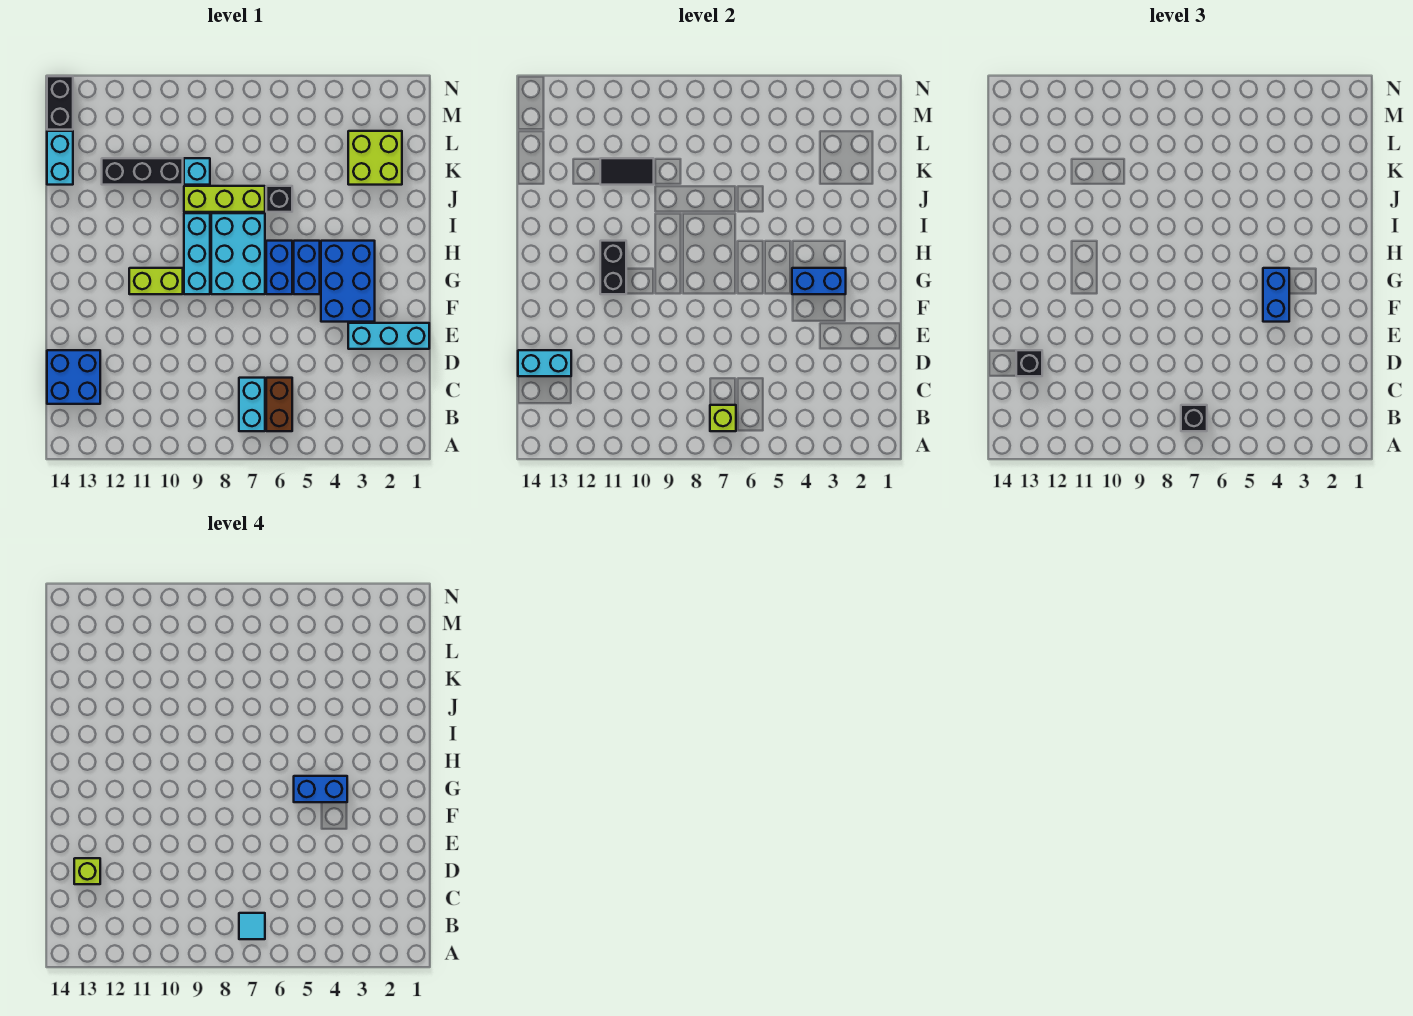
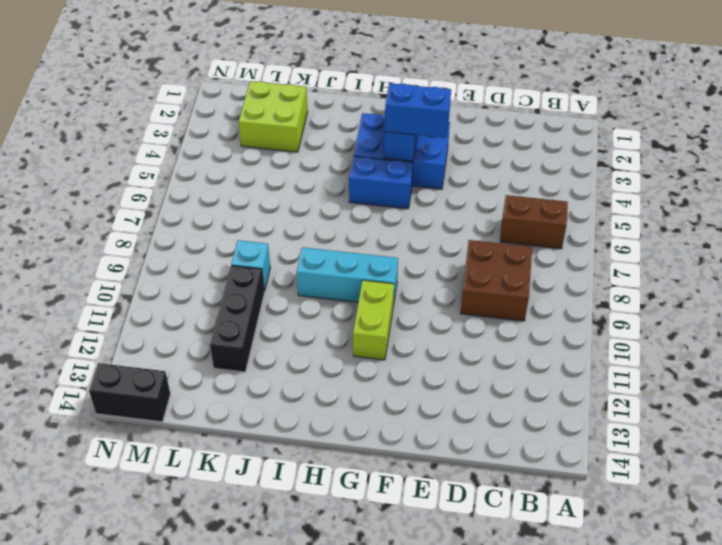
brown 2x2 brick [460,240,532,321] -> none
none -> cyan 1x2 brick [239,378,265,431]
none -> blue 2x2 brick [47,350,100,404]
none -> cyan 1x3 brick [348,323,429,349]

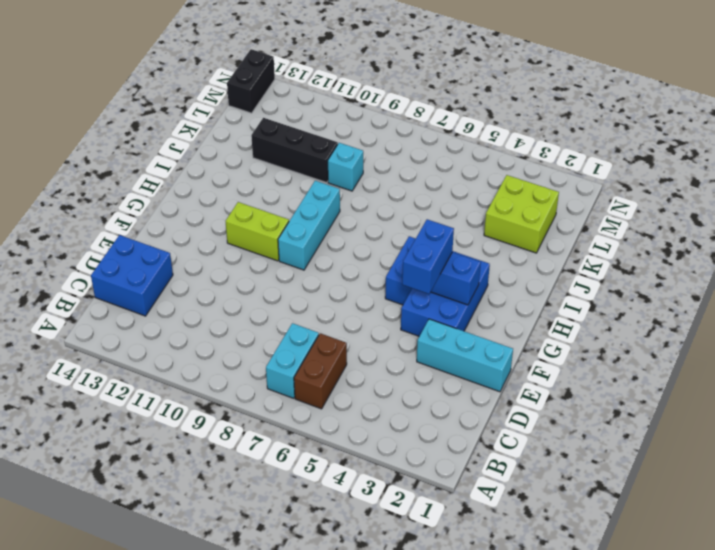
none -> blue 1x2 brick [266,241,292,294]
none -> cyan 2x3 brick [211,213,265,294]
none -> black 1x1 brick [266,186,292,212]

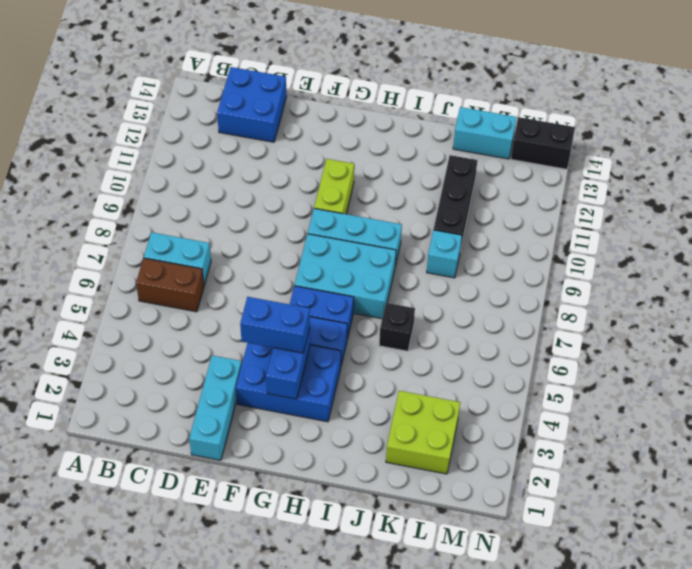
none -> lime 1x3 brick [184,186,265,212]
none -> lime 1x1 brick [710,405,736,431]
none -> cyan 1x2 brick [518,350,571,376]

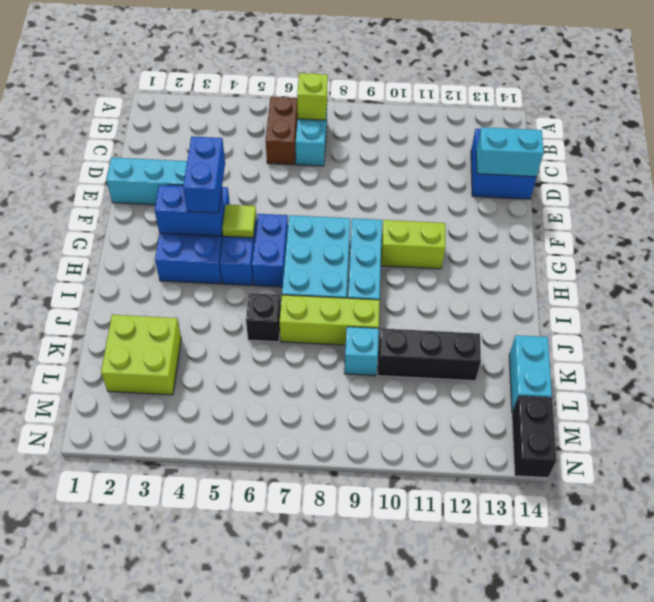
lime 1x1 tile [222,205,256,238] -> none
none -> black 1x2 brick [600,241,626,294]
none -> black 1x2 tile [600,158,654,185]
none -> black 1x1 brick [1181,405,1207,431]

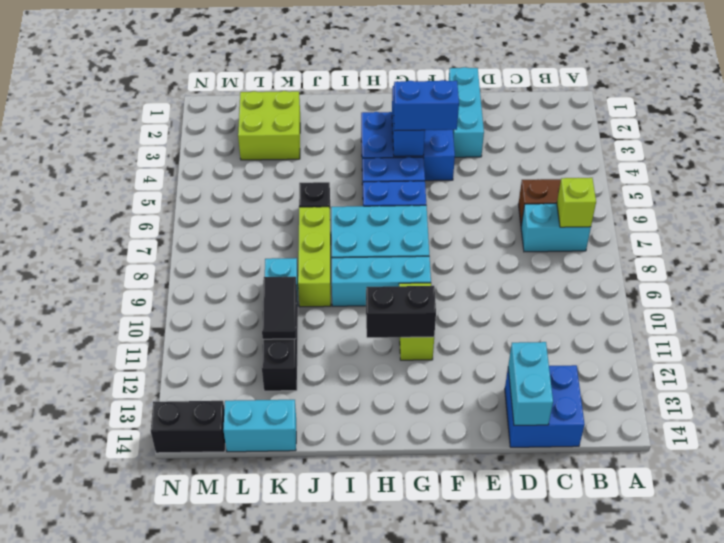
none -> black 1x1 brick [1181,405,1207,431]
none -> black 1x1 brick [1016,350,1042,376]
none -> cyan 1x1 tile [239,913,265,939]

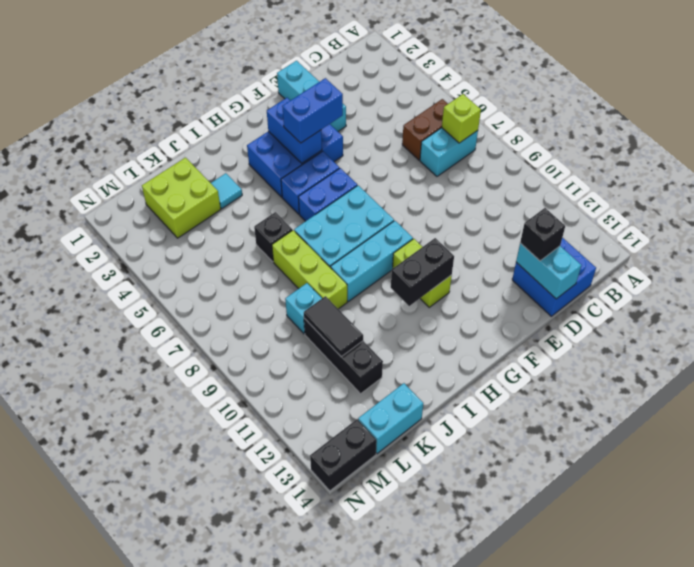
cyan 1x1 tile [211,173,242,209] -> cyan 1x1 tile moved to [239,913,265,939]
none -> black 1x1 brick [1181,405,1207,431]
none -> lime 1x1 brick [74,858,100,884]
none -> blue 1x2 brick [294,776,347,802]

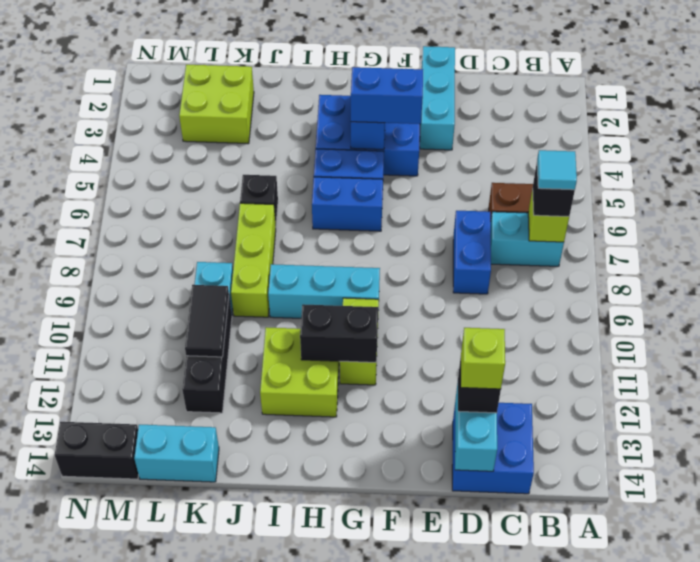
blue 1x2 brick [453,211,491,294] -> blue 1x2 brick moved to [294,776,347,802]
lime 2x2 brick [260,327,339,417] -> none
none -> cyan 2x3 brick [211,213,265,294]

